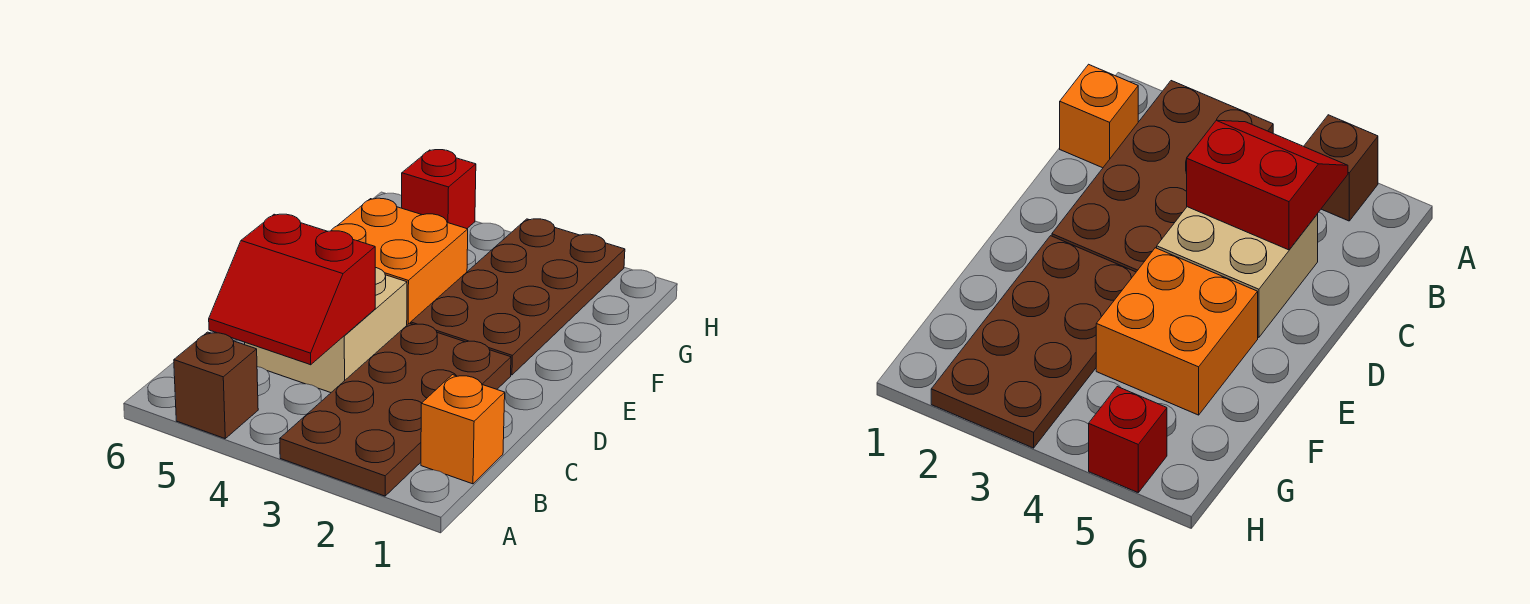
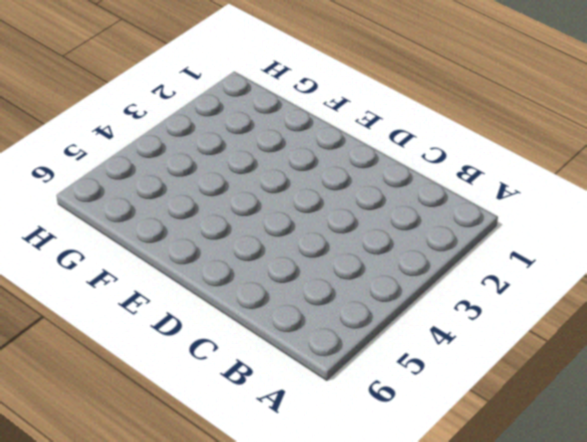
none -> brown 2x4 plate [280,323,511,496]
none -> brown 1x1 brick [174,332,258,438]

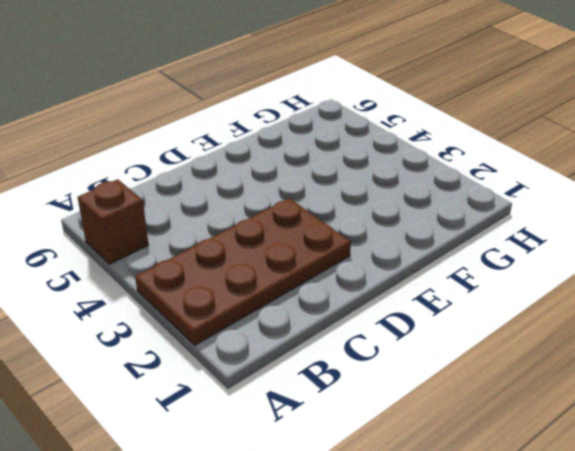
none -> orange 1x1 brick [421,375,505,484]
none -> tan 2x2 brick [245,267,407,393]

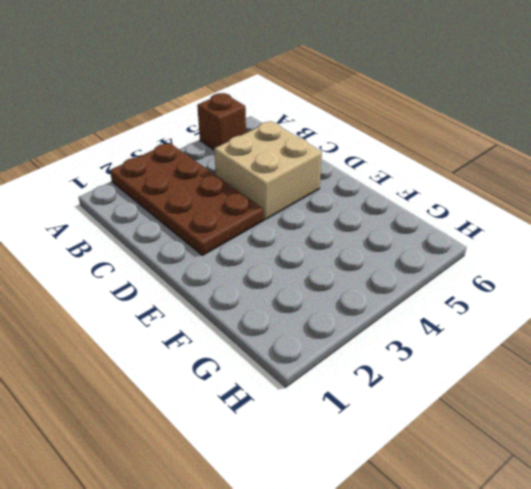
none -> orange 1x1 brick [421,375,505,484]
none -> brown 2x4 plate [411,219,625,375]

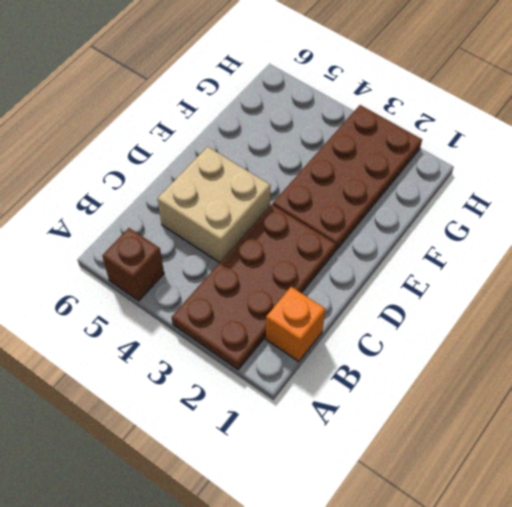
none -> orange 2x2 brick [331,198,468,325]
none -> red 1x1 brick [402,150,476,229]

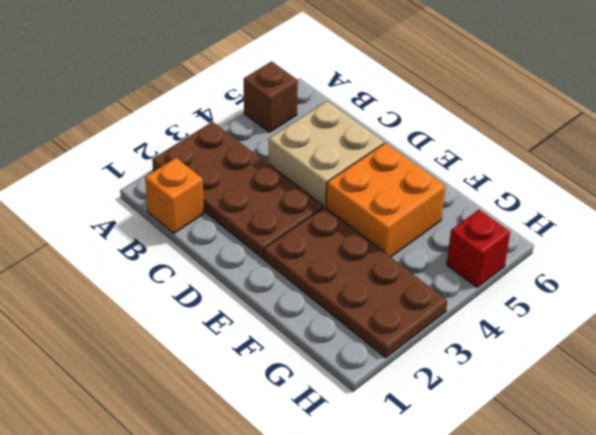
none -> red 2x2 slope [209,214,375,365]

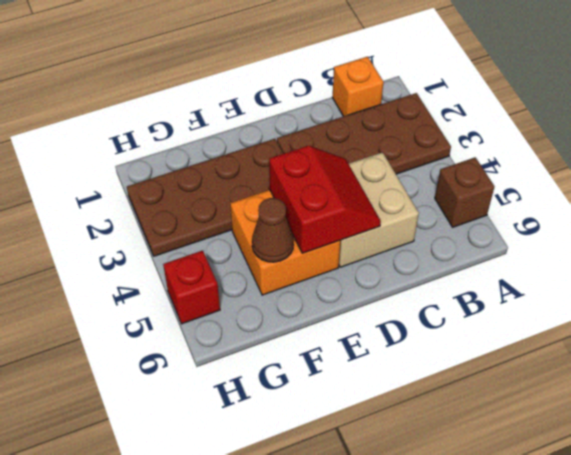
red 2x2 slope [269,146,381,253] -> red 2x2 slope moved to [209,214,375,365]
brown 1x1 cone [252,198,294,262] -> none

